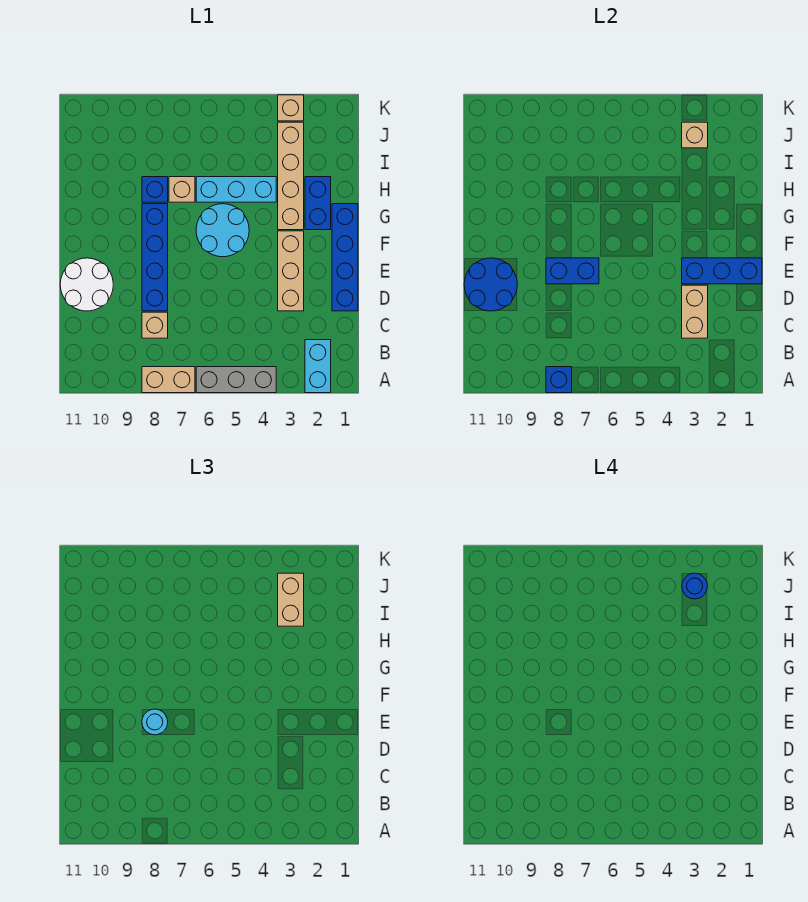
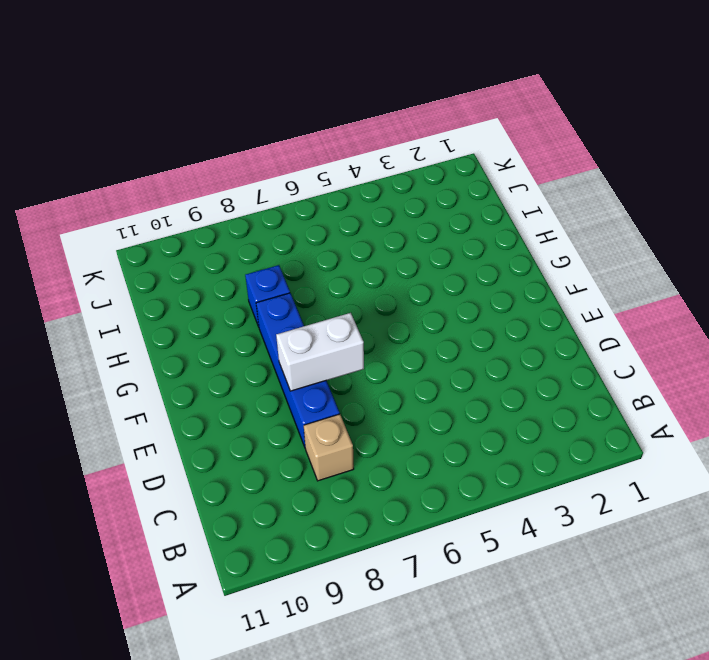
white 1x2 brick [276,313,364,391] -> blue 1x2 brick [546,258,599,284]
none -> cyan 1x2 brick [305,340,331,393]
none -> grey 1x3 brick [196,367,276,393]
none -> tan 1x2 brick [142,367,195,393]

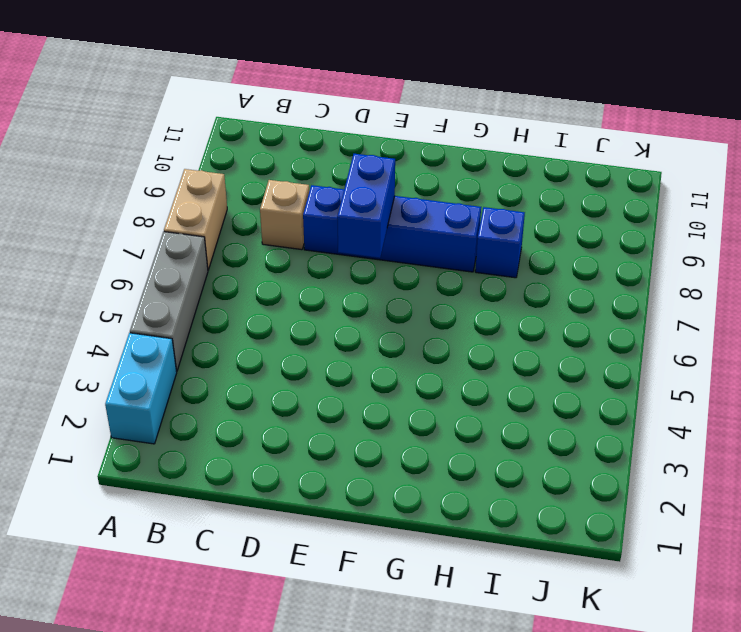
cyan 1x2 brick [105,333,177,444] -> cyan 1x2 brick turned to [305,340,331,393]
none -> blue 1x4 brick [332,204,358,311]
none -> tan 1x3 brick [278,231,304,311]
none -> white 2x2 round brick [60,258,113,311]

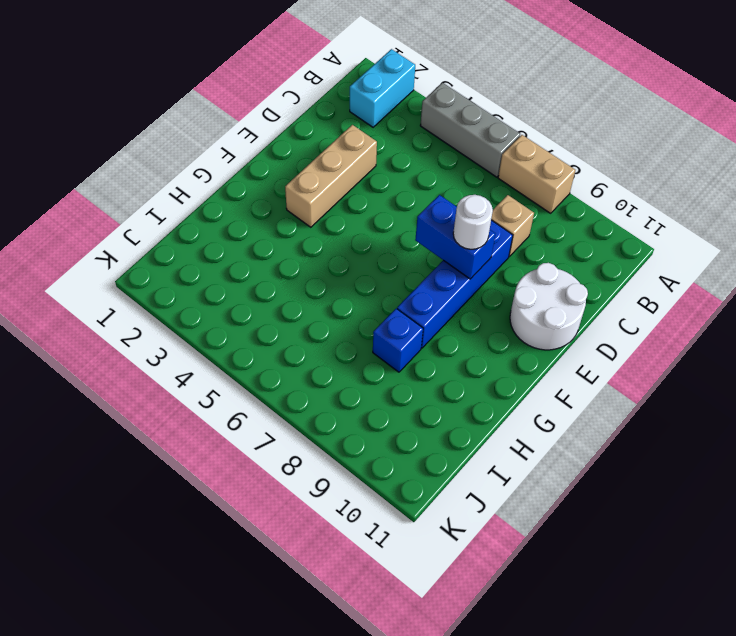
white 1x1 round brick [453,195,493,249] -> cyan 1x1 round brick [142,709,168,735]
none -> blue 1x4 brick [332,204,358,311]
none -> cyan 2x2 round brick [196,204,249,257]
none -> blue 1x2 brick [305,177,331,230]

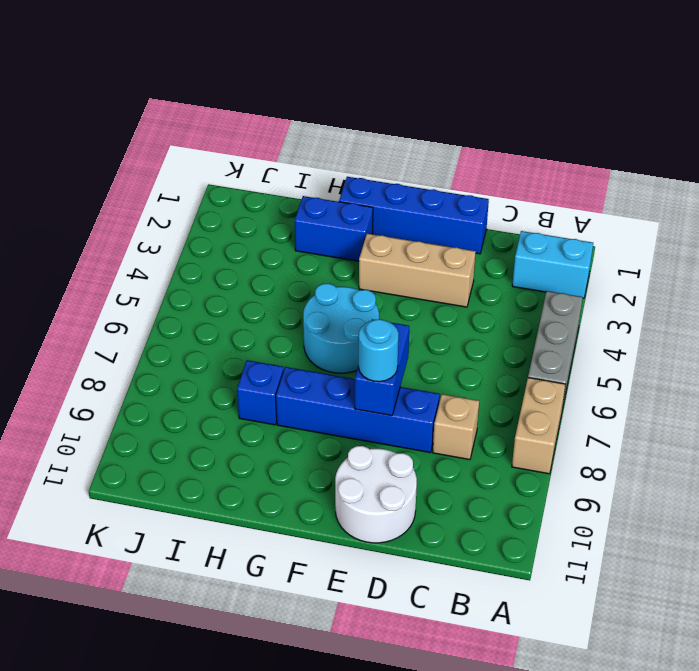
none -> tan 1x4 brick [278,122,304,230]
none -> cyan 1x3 brick [196,177,276,202]
none -> tan 1x1 brick [169,177,195,202]

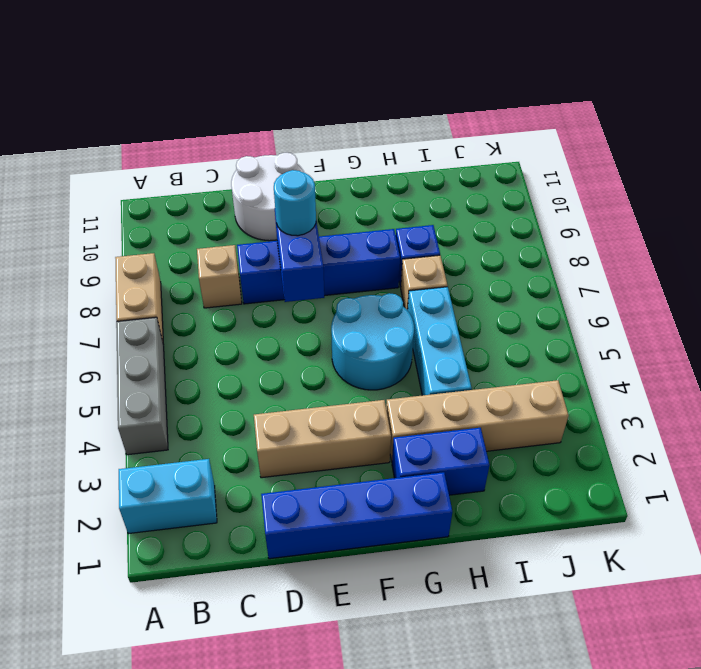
none -> tan 1x1 brick [278,95,304,121]
none -> blue 1x1 brick [546,367,572,393]
none -> tan 1x2 brick [682,285,708,338]

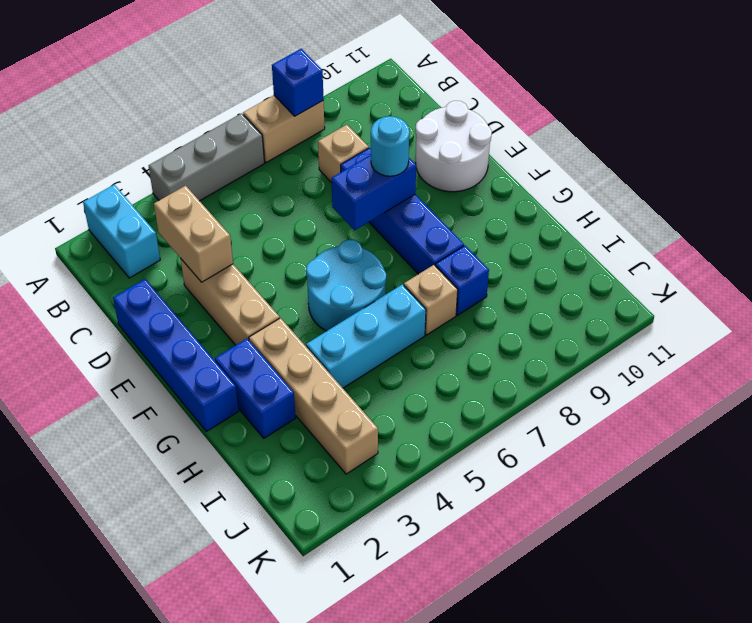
none -> tan 1x1 brick [278,95,304,121]
none -> blue 2x2 round brick [464,258,517,311]
none -> blue 1x3 brick [682,258,762,284]

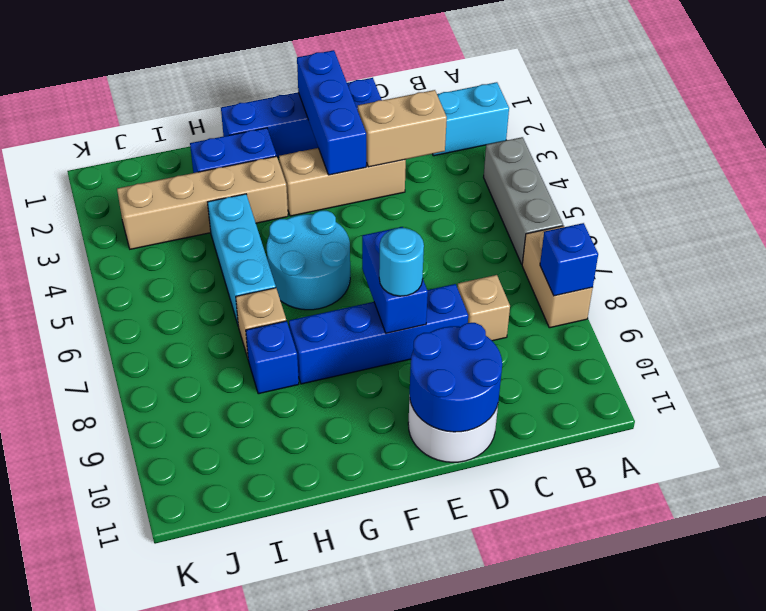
none -> tan 1x1 brick [278,95,304,121]
none -> tan 1x1 brick [682,122,708,148]
none -> tan 1x2 brick [278,573,304,626]

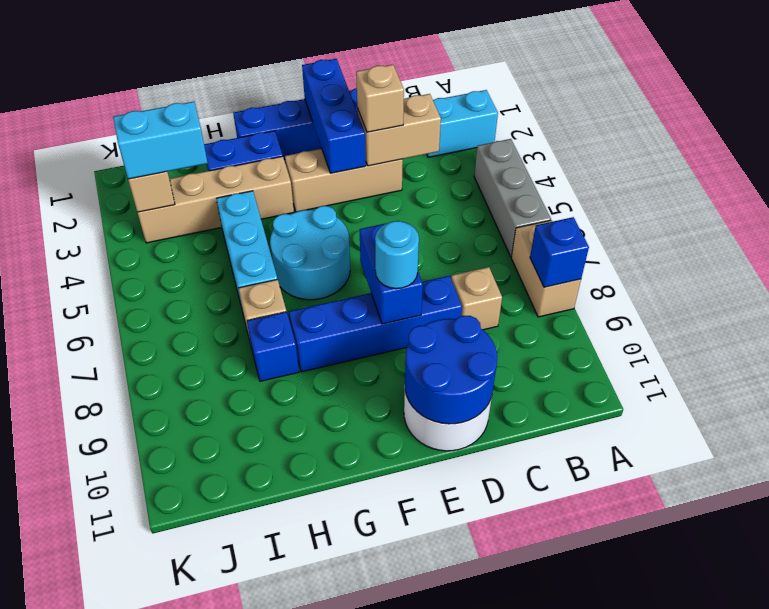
tan 1x1 brick [356,65,404,132] -> tan 1x1 brick moved to [278,95,304,121]
cyan 1x2 brick [113,102,208,179] -> tan 1x2 brick [278,573,304,626]
none -> blue 1x1 round brick [682,573,708,599]

